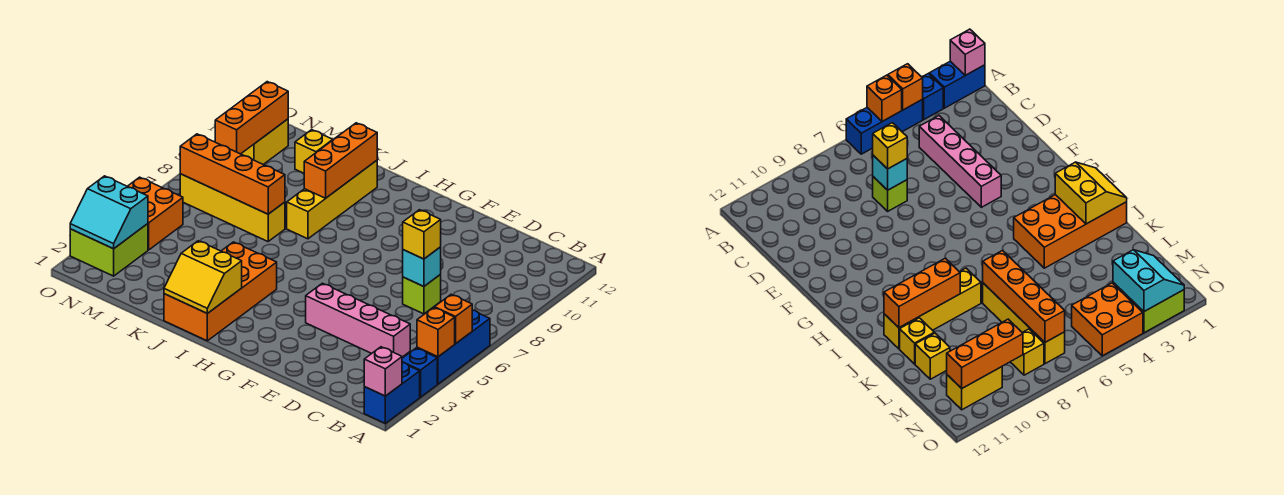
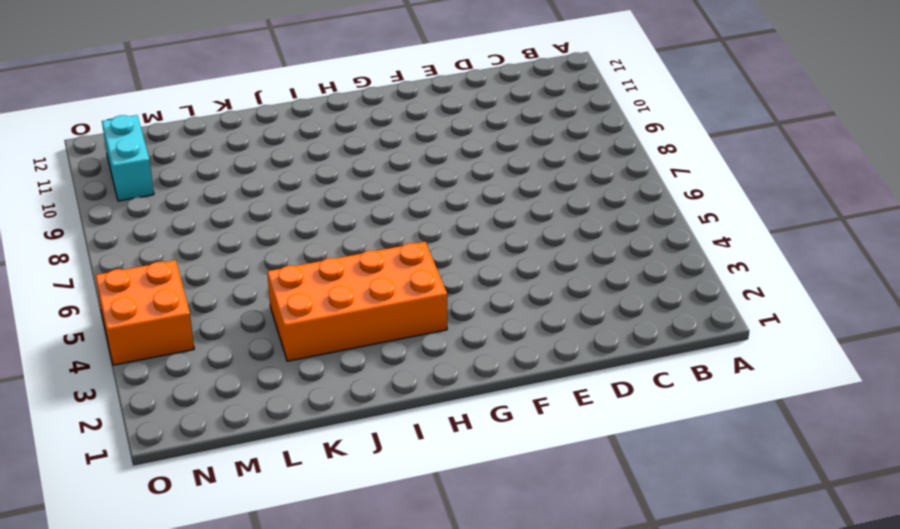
orange 2x4 brick [267,242,447,361] -> orange 2x4 brick turned to [164,242,277,341]
cyan 1x2 brick [102,115,154,201] -> yellow 1x2 brick [241,119,289,165]
none -> blue 1x2 brick [364,363,420,423]
none -> blue 1x1 brick [402,348,437,397]
none -> blue 1x3 brick [417,310,490,384]

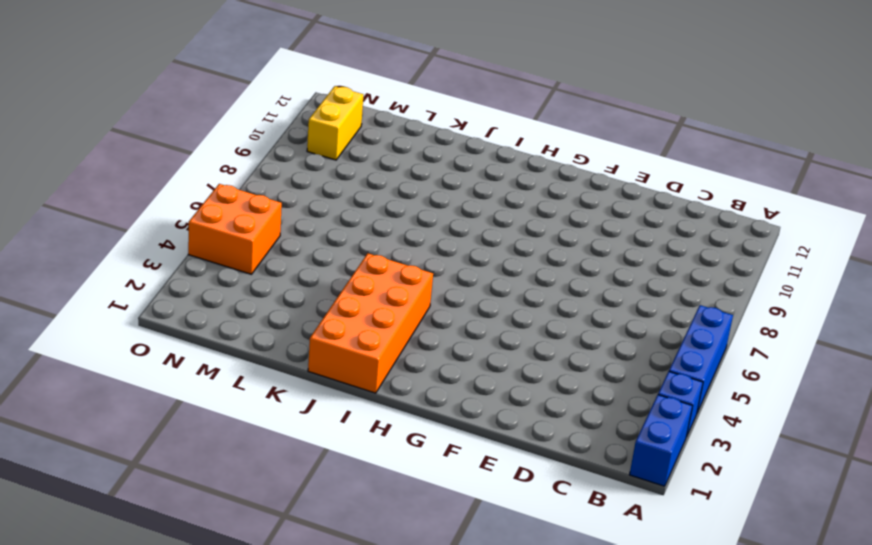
none -> pink 1x4 brick [306,283,410,357]
none -> lime 1x1 brick [403,275,441,314]
none -> yellow 1x4 brick [287,160,377,239]

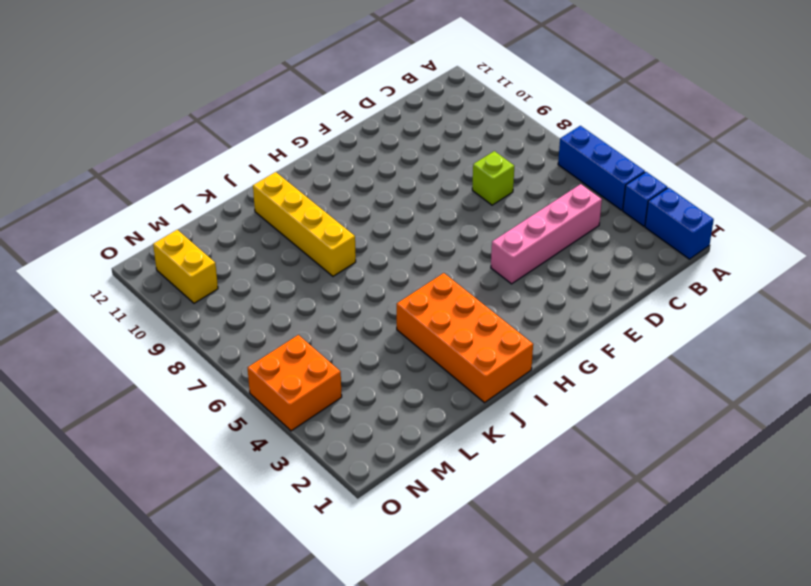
none -> yellow 1x4 brick [180,174,285,241]
none -> yellow 1x1 brick [900,318,934,364]
none -> yellow 1x1 brick [295,130,333,173]

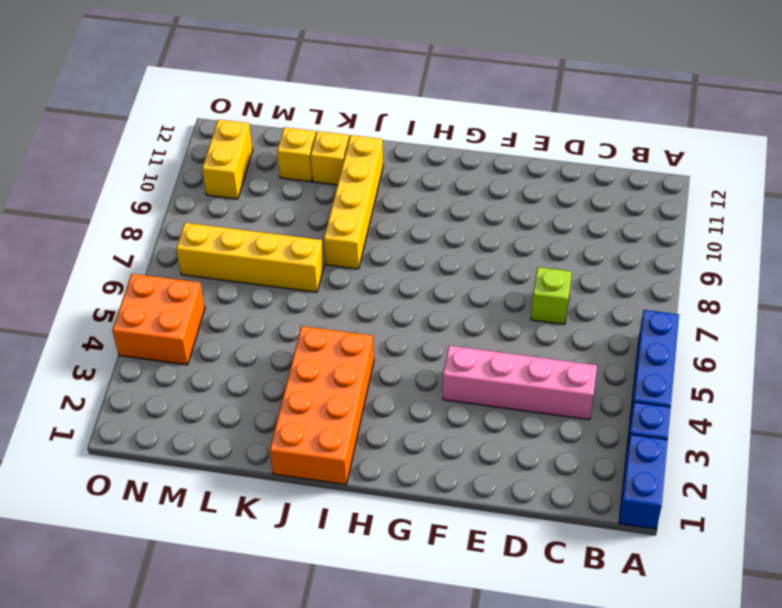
none -> lime 2x2 brick [70,224,148,276]
none -> yellow 1x1 brick [1011,329,1044,375]
none -> pink 1x1 brick [364,347,402,396]

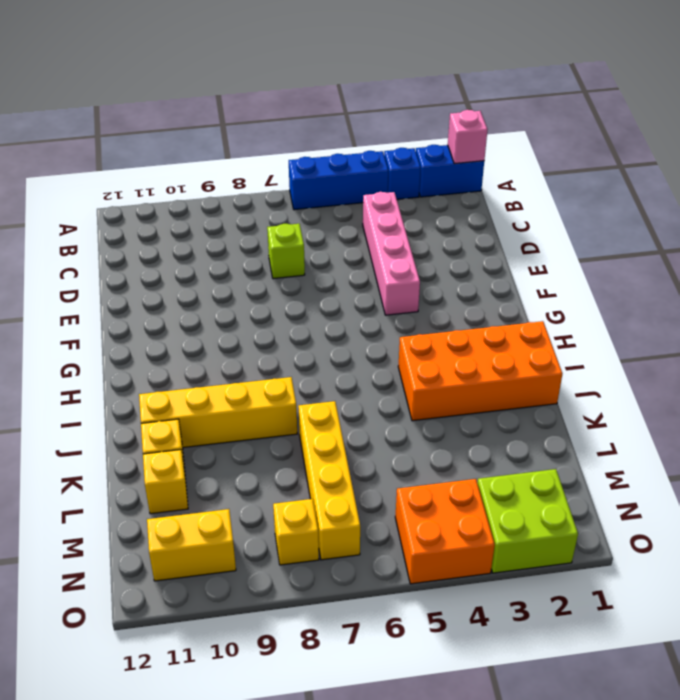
none -> orange 1x1 brick [417,307,455,357]
none -> orange 1x1 brick [434,294,472,344]
none -> cyan 1x1 brick [403,247,441,287]

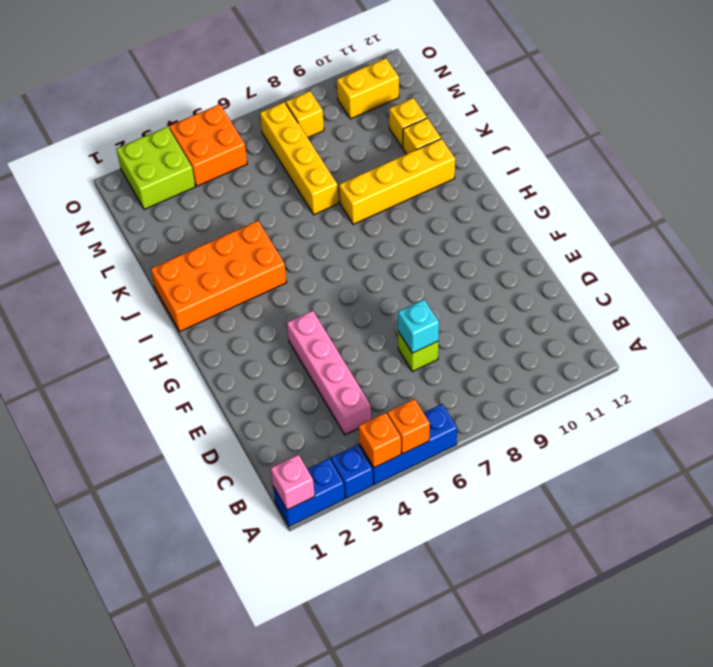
none -> yellow 2x2 slope [164,241,242,313]
none -> orange 1x3 brick [304,123,377,198]
none -> orange 1x4 brick [180,134,285,214]

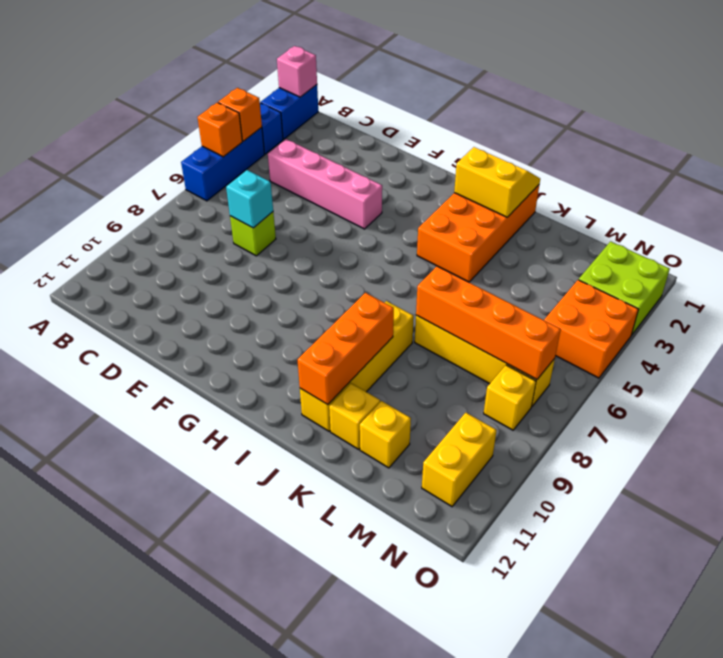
none -> cyan 2x2 slope [70,176,148,249]
none -> orange 1x3 brick [215,82,288,154]
none -> yellow 1x1 brick [403,210,441,259]

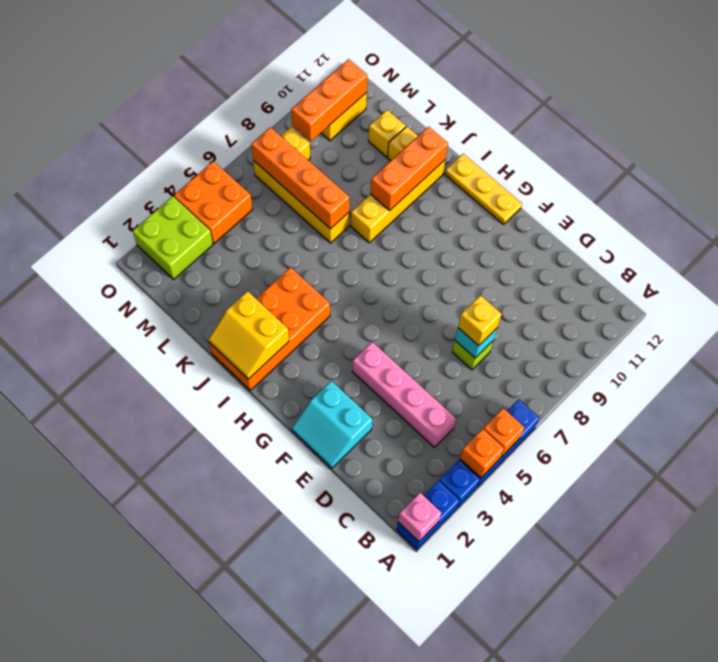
cyan 2x2 slope [292,381,372,468] -> cyan 2x2 slope moved to [70,176,148,249]
yellow 1x3 plate [445,154,522,225] -> none

